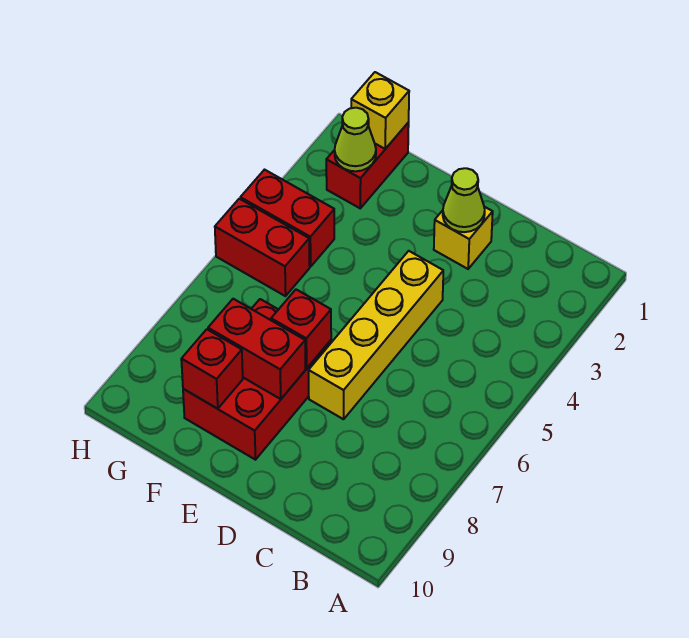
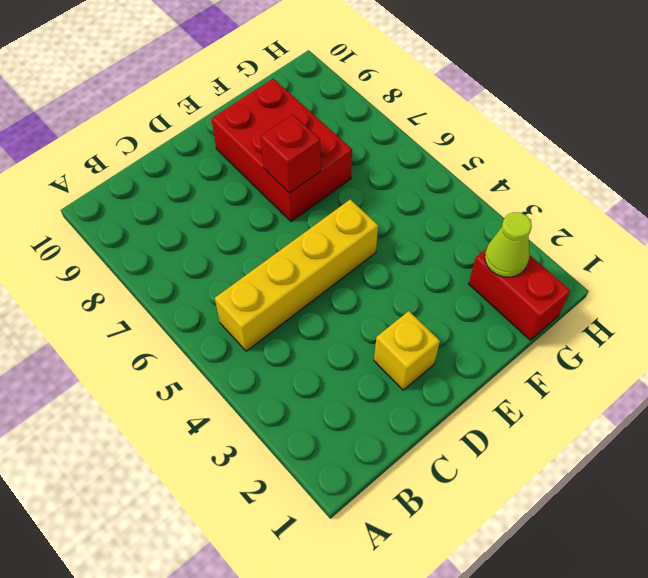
yellow 1x4 brick [215,199,378,351] -> yellow 1x4 brick turned to [309,251,443,419]
none -> red 1x2 brick [240,170,334,267]
none -> red 1x2 brick [215,199,310,296]
none -> lime 1x1 cone [443,168,485,232]

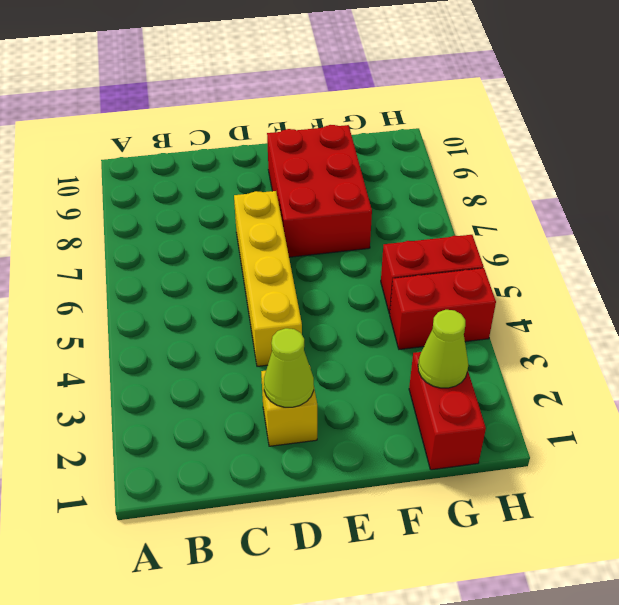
none -> red 1x1 brick [271,290,331,368]
none -> red 1x2 brick [208,299,306,399]
none -> red 1x1 brick [181,329,243,409]

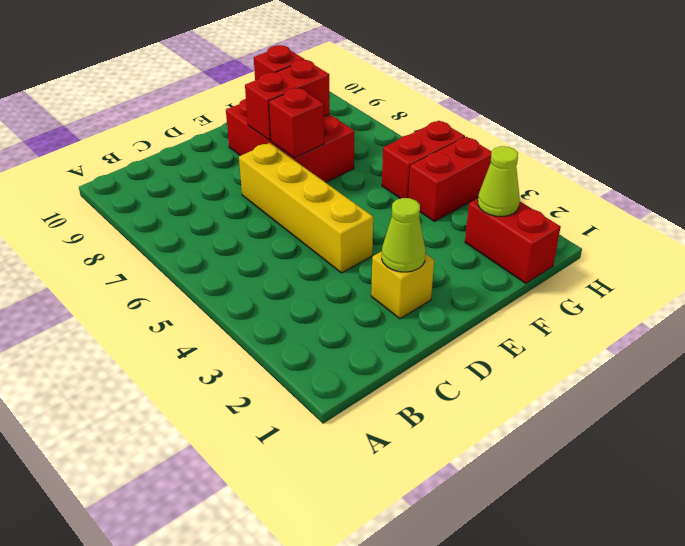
none -> yellow 1x1 brick [351,72,409,149]

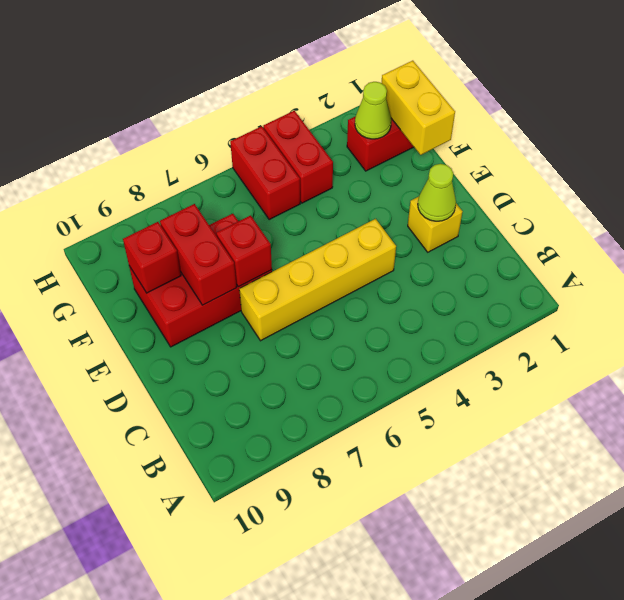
yellow 1x2 brick [382,61,455,155] -> yellow 1x1 brick [351,72,409,149]

